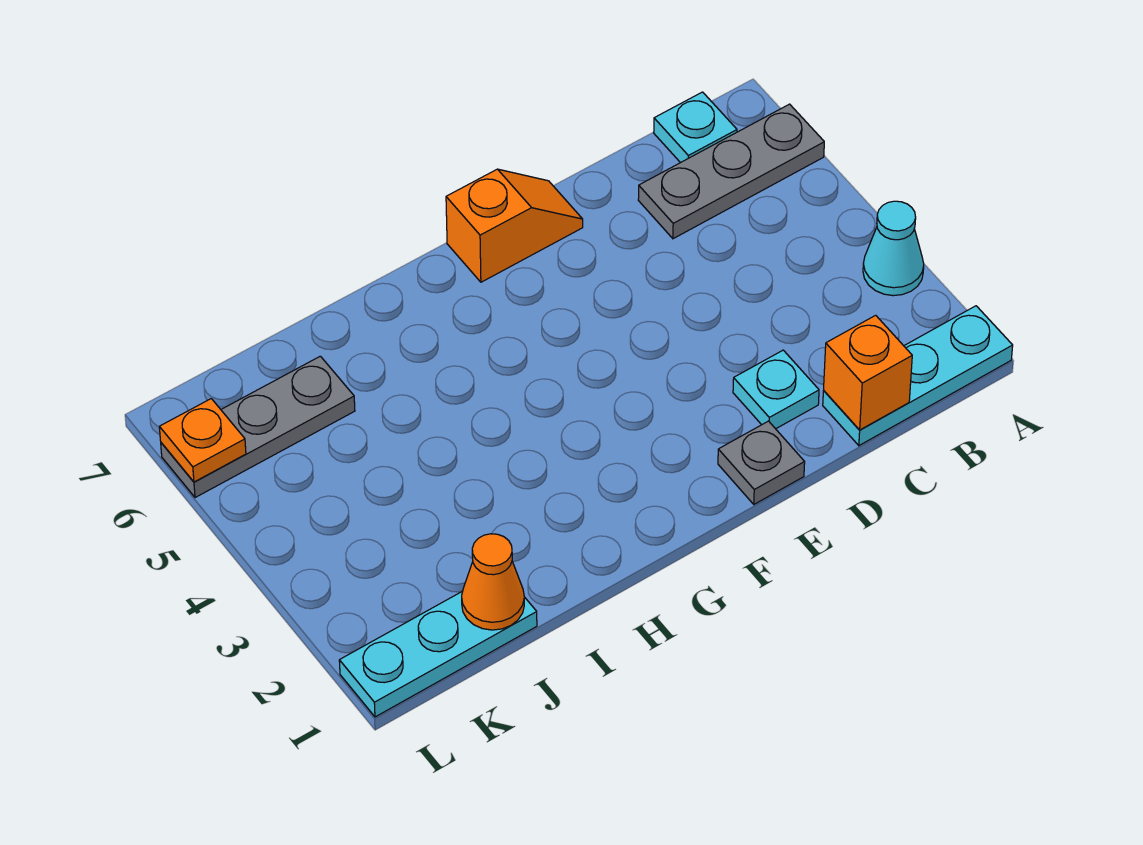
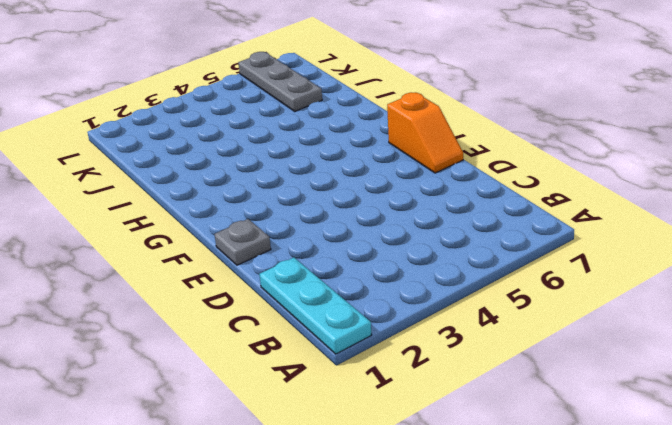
none -> cyan 1x1 cone [863,201,924,296]
none -> grey 1x3 plate [638,104,824,239]
none -> cyan 1x1 plate [654,92,737,163]

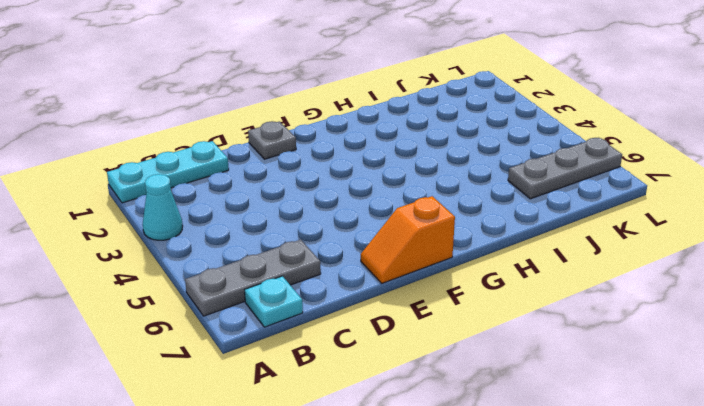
none -> cyan 1x1 plate [733,350,819,429]
none -> cyan 1x3 plate [339,591,537,717]
none -> orange 1x1 brick [824,315,912,430]

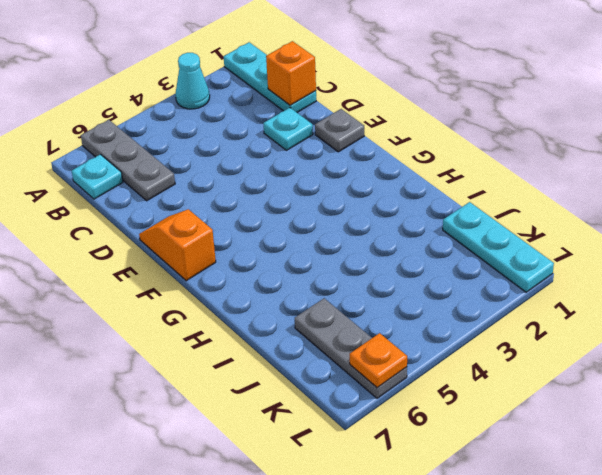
none -> orange 1x1 cone [462,534,524,630]

